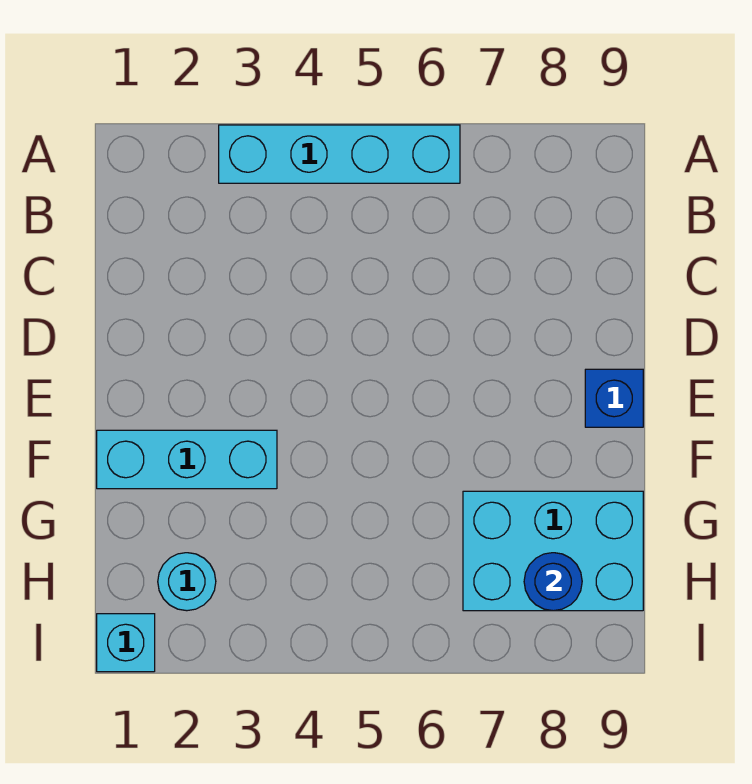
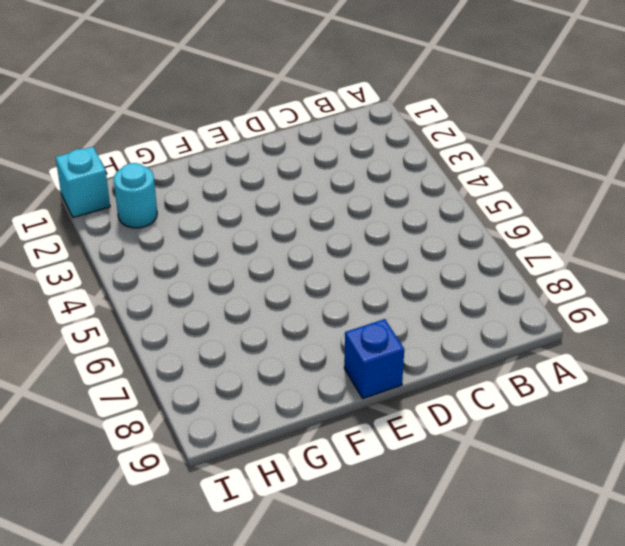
none -> cyan 1x4 brick [219,125,460,183]
none -> cyan 1x3 brick [97,430,277,489]

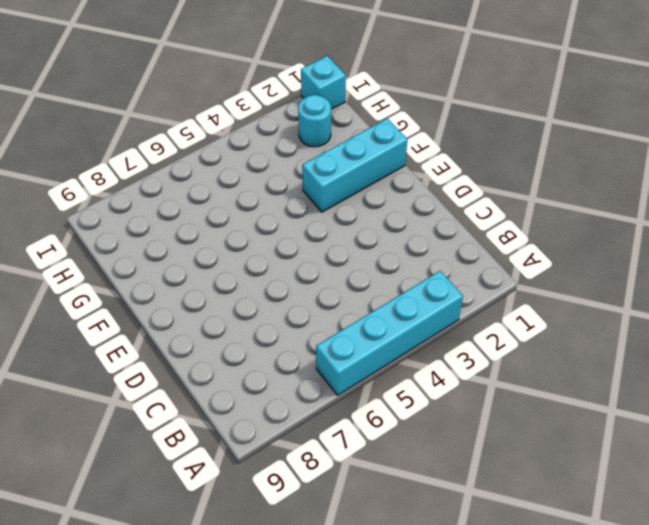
none -> blue 1x1 brick [585,369,643,427]
none -> cyan 2x3 brick [463,491,643,611]

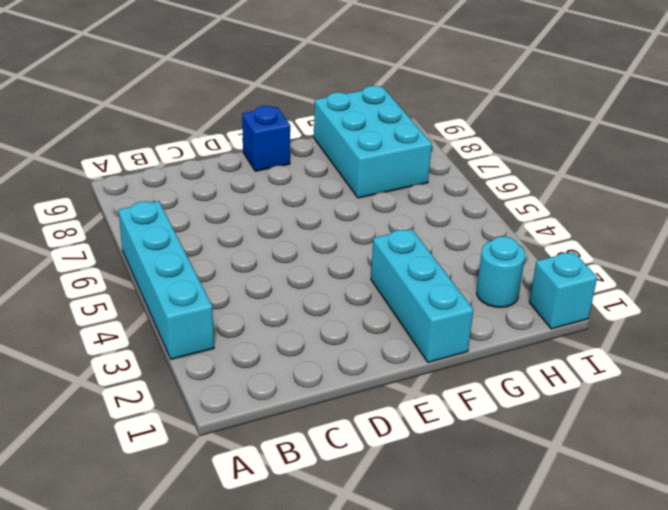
none -> blue 1x1 round brick [524,553,582,611]

